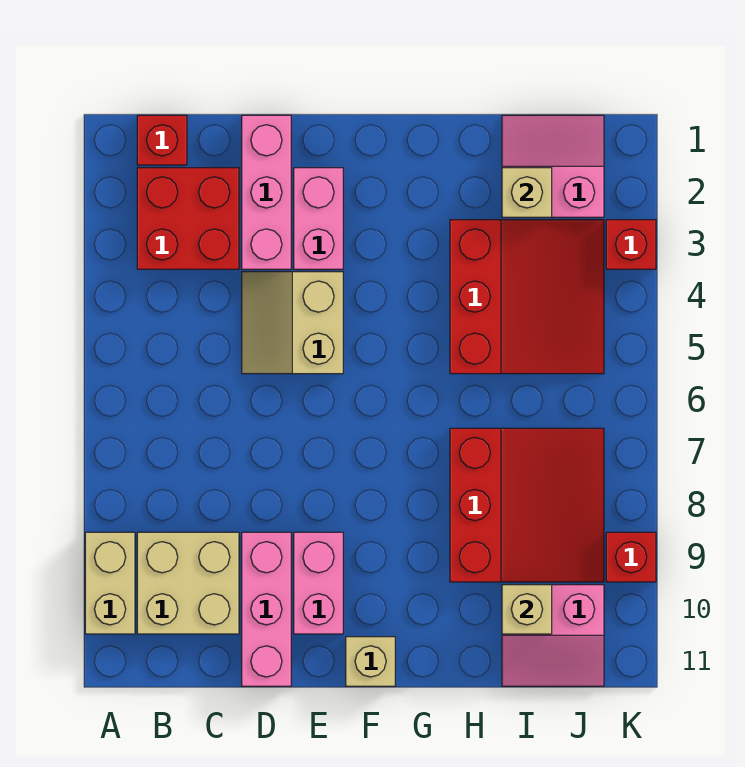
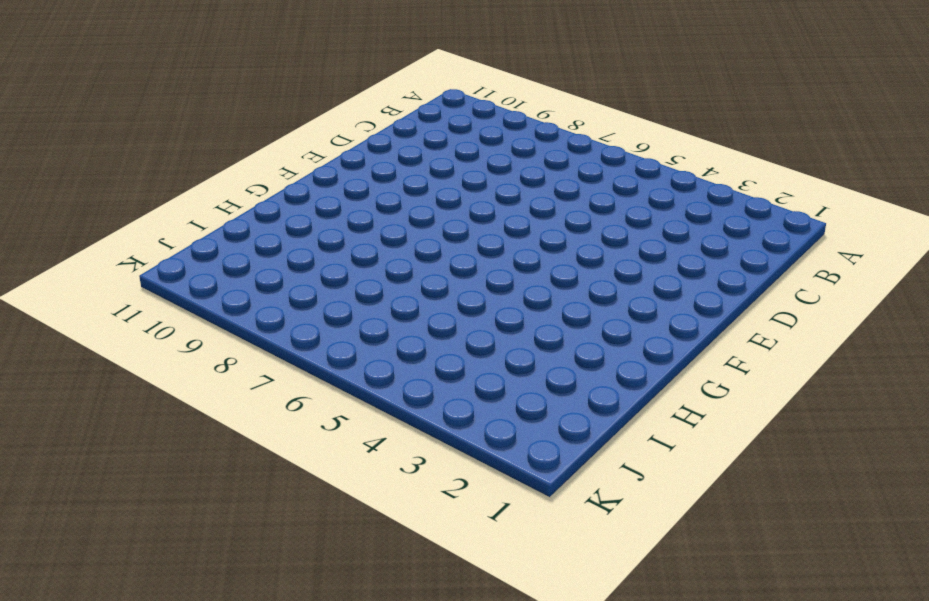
none -> tan 1x2 brick [85,532,135,634]
none -> red 1x1 brick [137,115,187,165]
none -> red 2x2 brick [137,168,239,269]

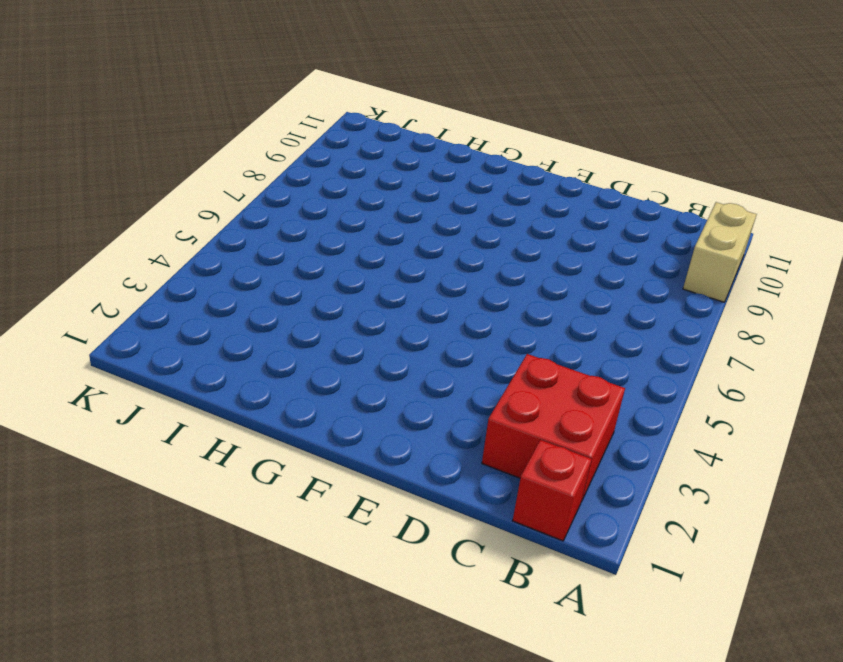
none -> tan 2x2 brick [137,532,239,634]
none -> pink 1x3 brick [242,115,291,269]
none -> tan 2x2 slope [242,272,343,374]

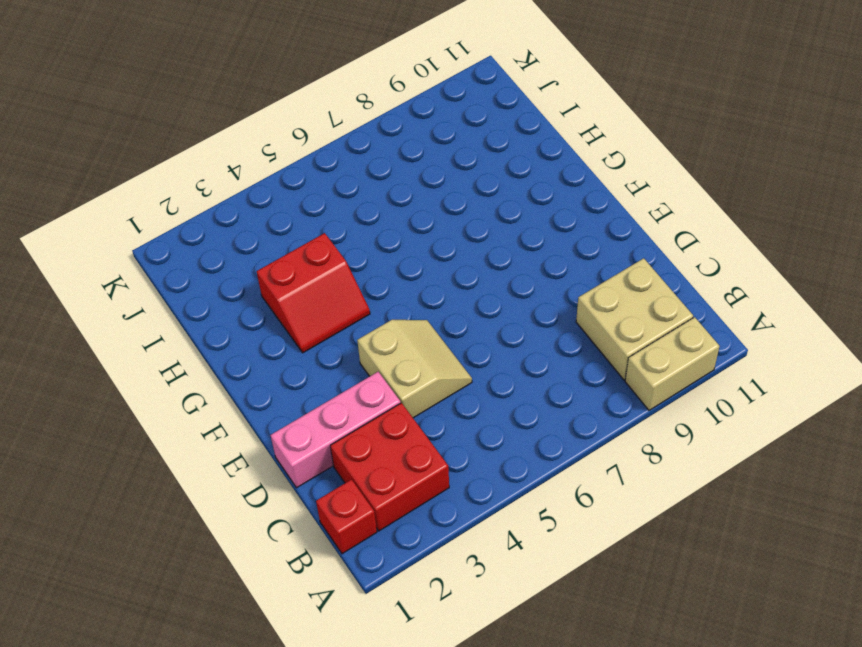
tan 2x2 slope [357,320,472,418] -> tan 2x2 slope turned to [242,272,343,374]
red 2x2 slope [257,233,370,353] -> red 3x3 slope [450,220,604,374]
none -> pink 1x3 brick [242,532,291,686]
none -> pink 1x2 brick [294,168,343,269]
none -> pink 1x2 brick [294,532,343,634]

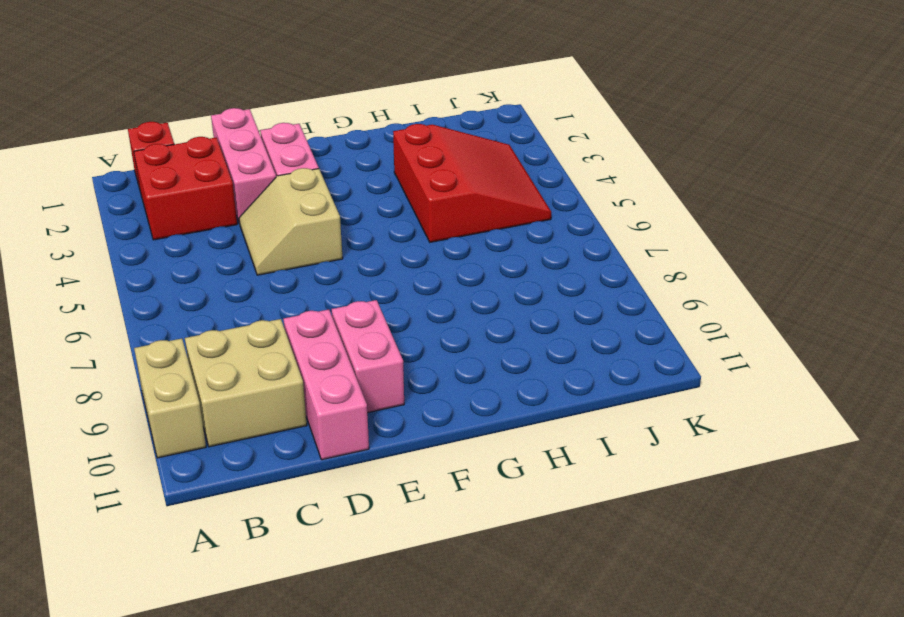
none -> tan 1x1 brick [346,637,395,686]
none -> red 3x3 slope [450,428,604,582]
none -> pink 2x2 slope [502,115,604,217]

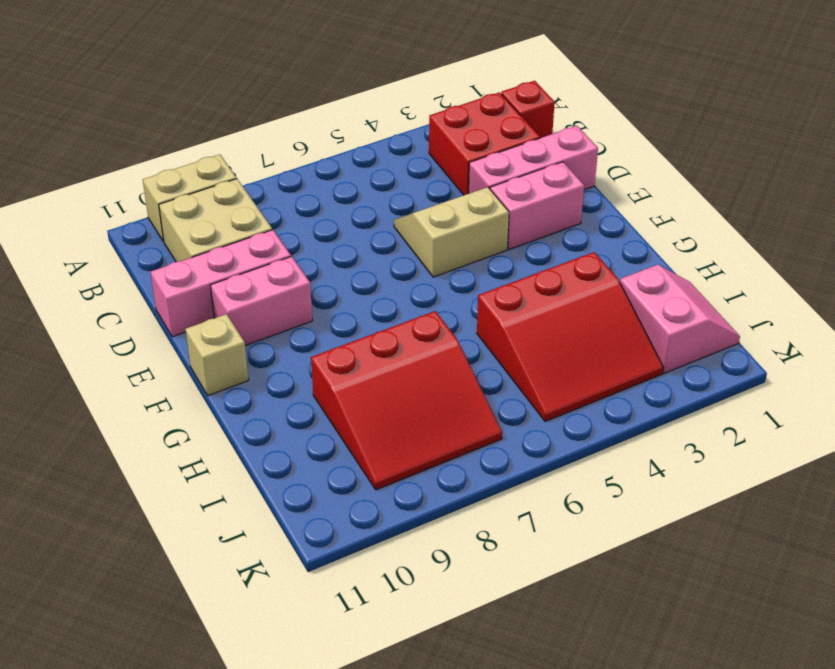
none -> pink 2x2 slope [502,585,604,686]
none -> red 1x1 brick [606,220,656,269]
none -> red 1x1 brick [606,532,656,582]

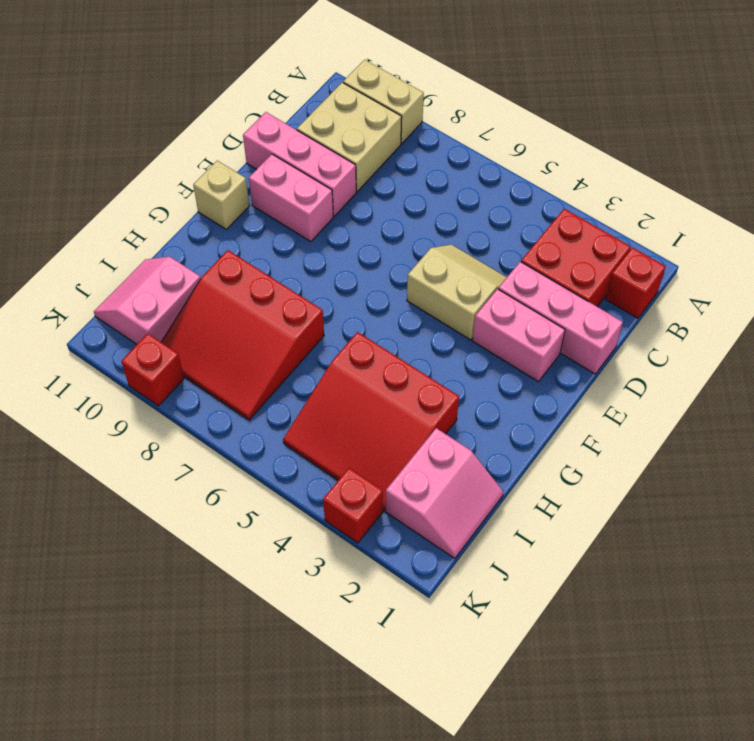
none -> tan 1x1 brick [502,168,552,217]
none -> tan 1x1 brick [502,585,552,634]

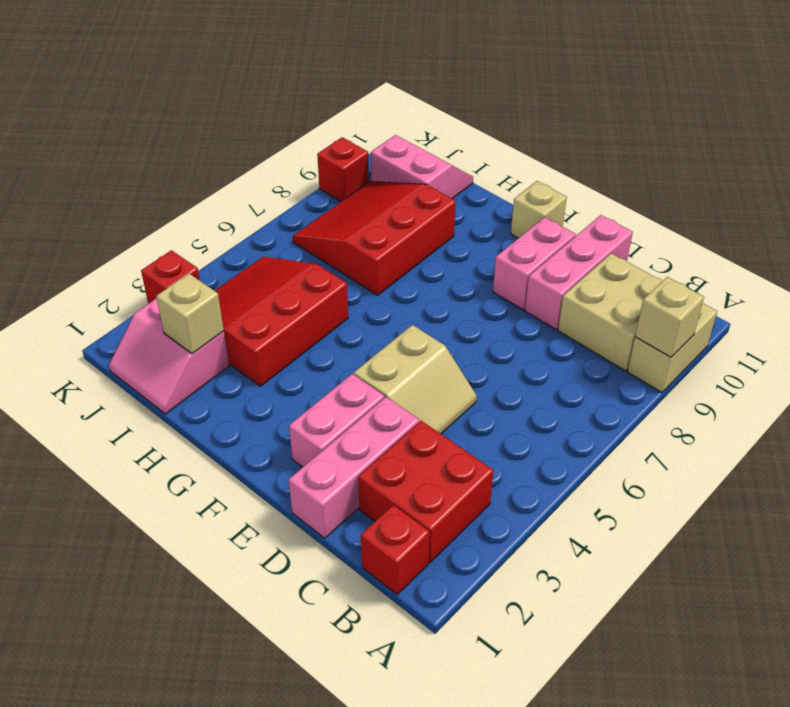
tan 1x1 brick [635,277,704,357] -> tan 1x1 brick moved to [502,585,552,634]

